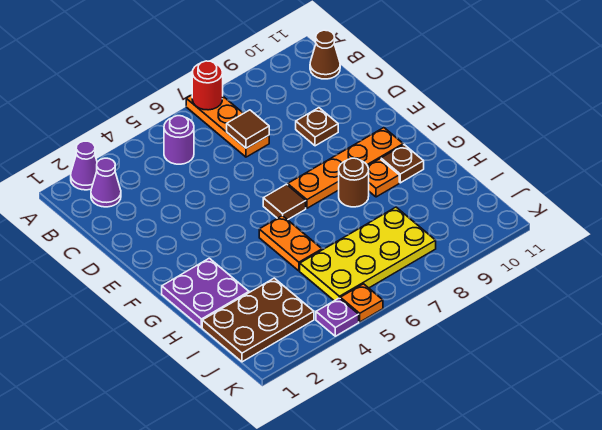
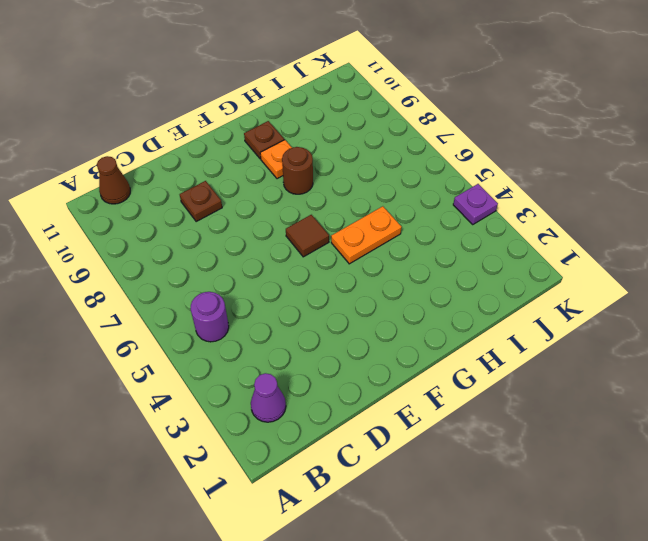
none -> purple 1x1 cone [71,141,97,190]
none -> orange 1x3 plate [186,95,269,157]
none -> orange 1x4 plate [288,128,403,208]

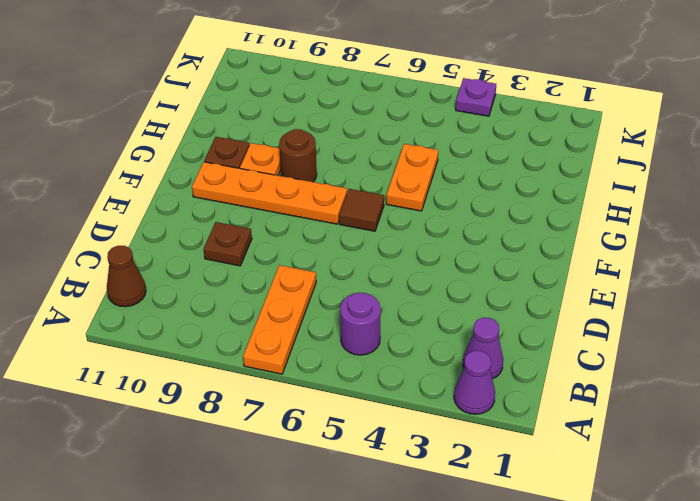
none -> purple 2x2 plate [162,258,249,328]
none -> brown 2x3 plate [202,278,314,362]
none -> yellow 2x4 plate [300,207,436,301]

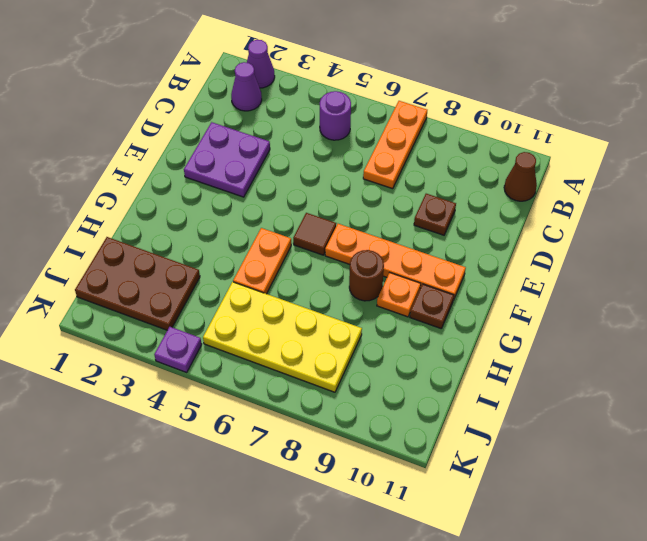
purple 2x2 plate [184,122,270,197] -> purple 2x2 plate moved to [162,258,249,328]
none -> orange 1x1 plate [340,284,383,322]
none -> red 1x1 round brick [192,61,223,110]
none -> brown 1x1 tile [227,110,269,148]

